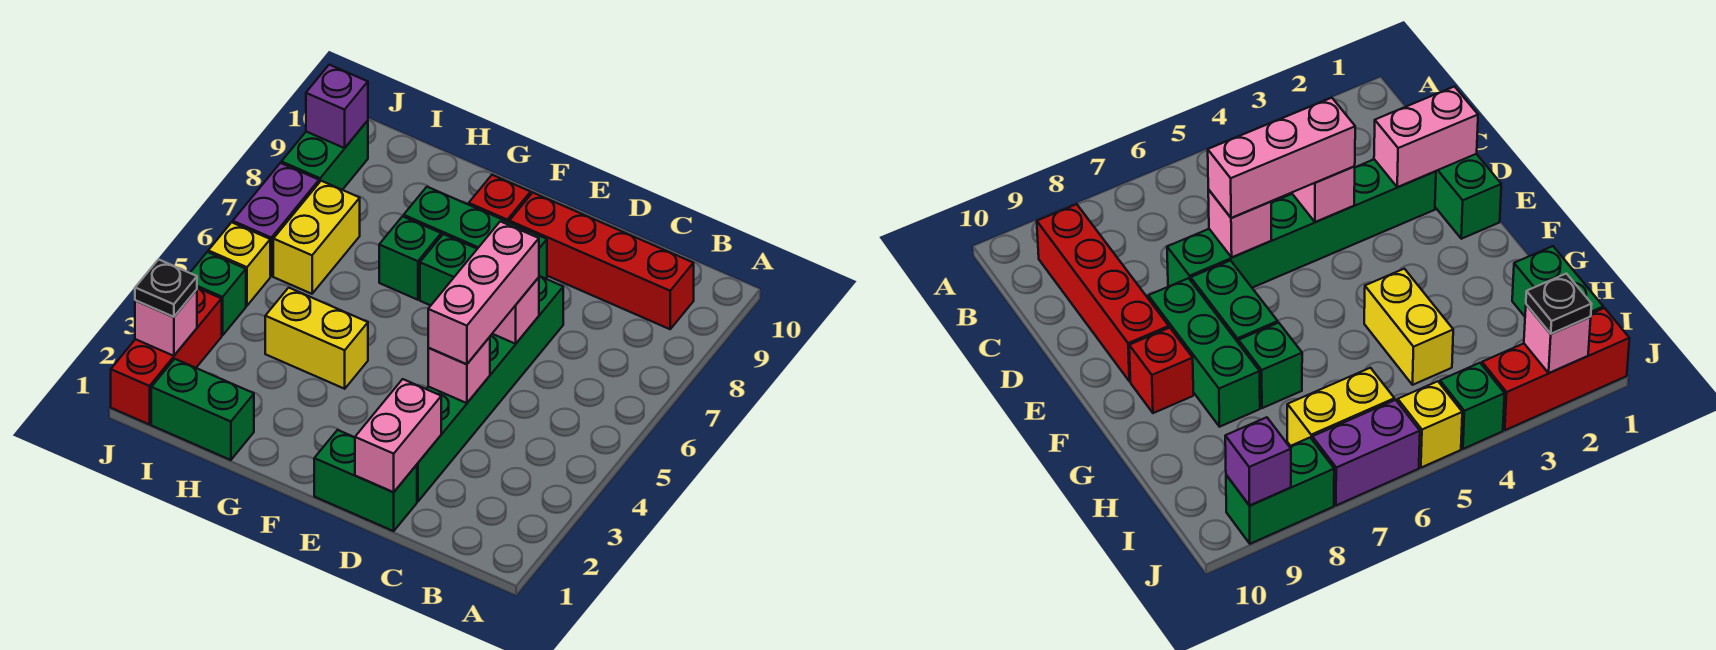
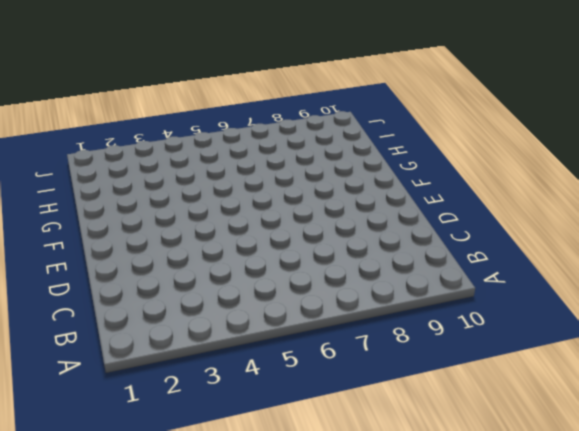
none -> red 1x4 brick [509,193,694,329]
none -> green 1x2 brick [314,430,417,531]
none -> green 1x6 brick [417,276,563,501]

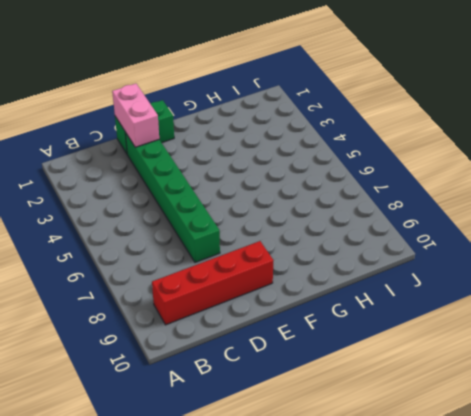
none -> green 1x2 brick [420,234,477,305]
none -> green 1x3 brick [404,187,547,279]
none -> red 1x1 brick [469,175,531,222]

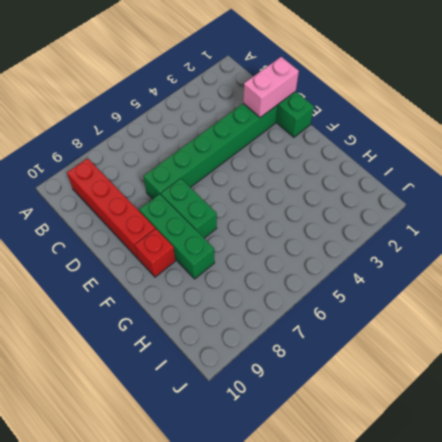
none -> yellow 1x2 brick [265,288,368,389]
none -> green 1x1 brick [379,216,441,300]
none -> green 1x2 brick [151,359,254,460]

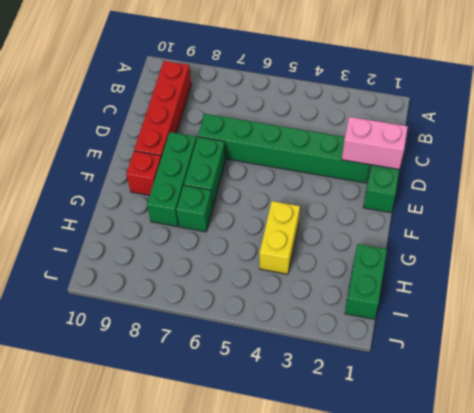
none -> yellow 1x2 brick [273,181,360,294]
none -> red 1x3 brick [111,288,222,425]
none -> green 1x1 brick [190,252,246,335]

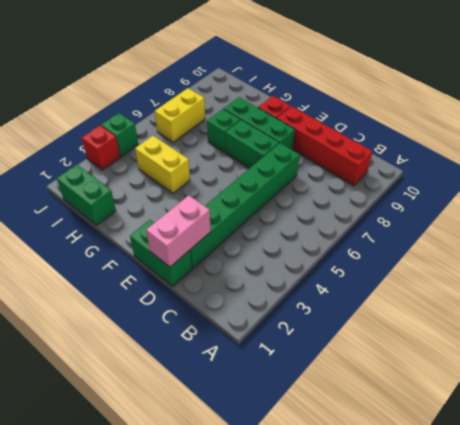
red 1x1 brick [82,125,120,170] -> red 1x3 brick [111,288,222,425]
none -> yellow 1x1 brick [208,222,270,306]
none -> purple 1x2 brick [233,163,319,276]
none -> green 1x2 brick [281,121,368,190]

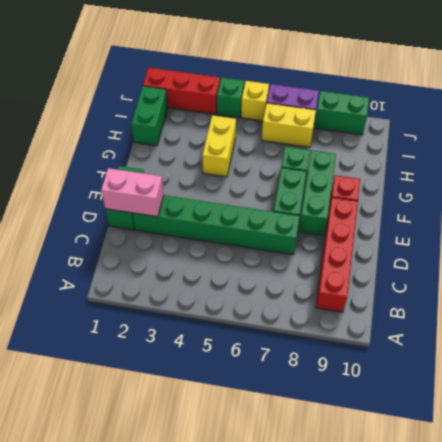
none -> pink 1x1 brick [428,337,490,403]
none -> pink 1x1 brick [492,277,539,344]
none -> pink 1x1 brick [135,290,197,356]

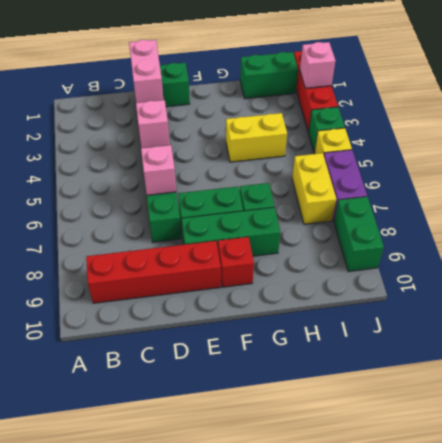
none -> purple 1x1 brick [306,65,368,148]
none -> pink 1x3 brick [428,221,539,364]
none -> black 1x1 plate [135,259,197,317]

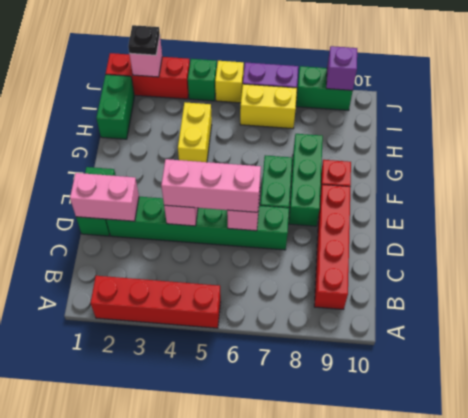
red 1x4 brick [91,276,221,328] -> none
none -> green 1x1 brick [379,216,441,300]

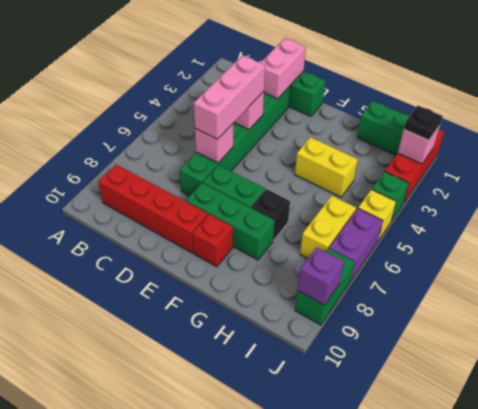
black 1x1 brick [251,189,290,240] -> green 1x1 brick [379,216,441,300]

